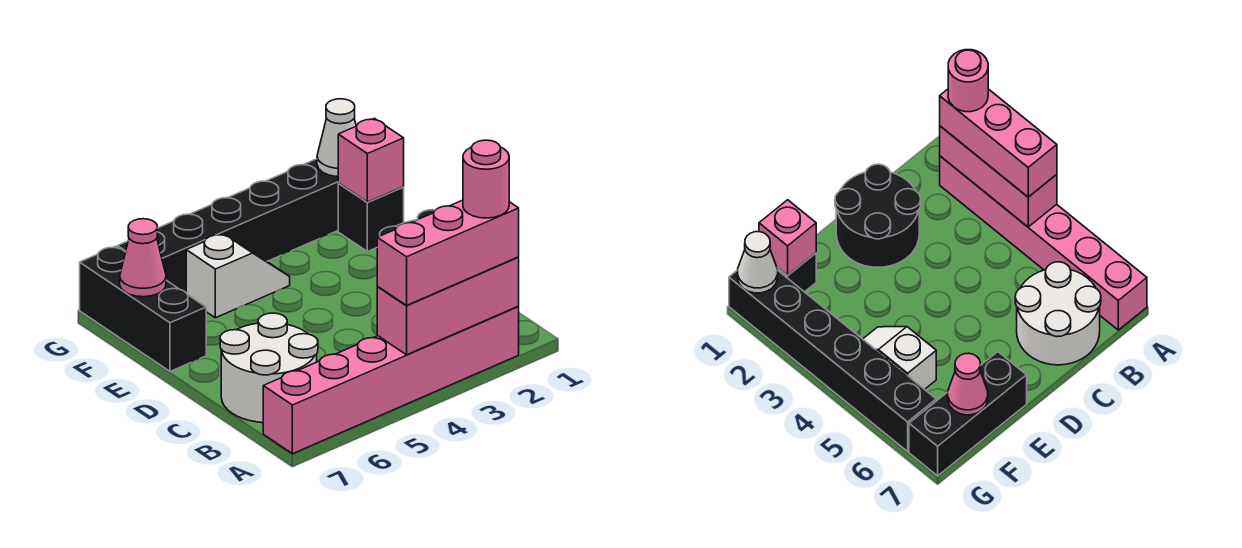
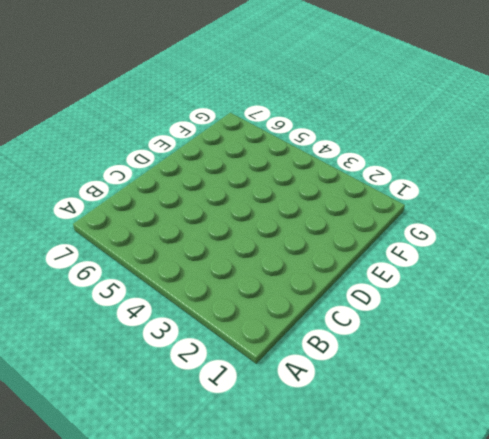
none -> pink 1x6 brick [263,307,519,454]
none -> white 2x2 round brick [220,313,318,423]
none -> black 2x2 round brick [835,164,921,267]

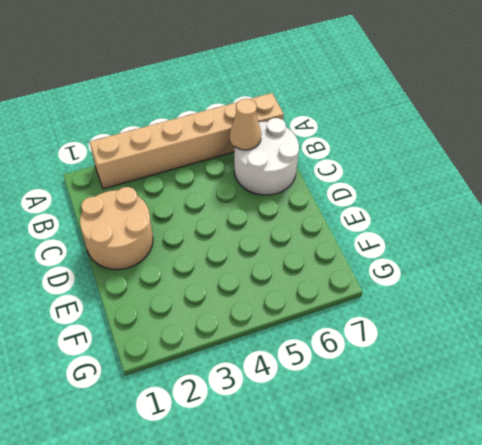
tan 1x6 brick [90,93,284,189] -> pink 1x6 brick [263,307,519,454]
tan 1x1 cone [230,99,261,150] -> none
tan 2x2 round brick [80,187,153,270] -> black 2x2 round brick [835,164,921,267]
none -> black 1x3 brick [80,247,206,371]
none -> black 1x1 brick [338,184,404,252]
none -> white 1x2 slope [186,234,290,318]

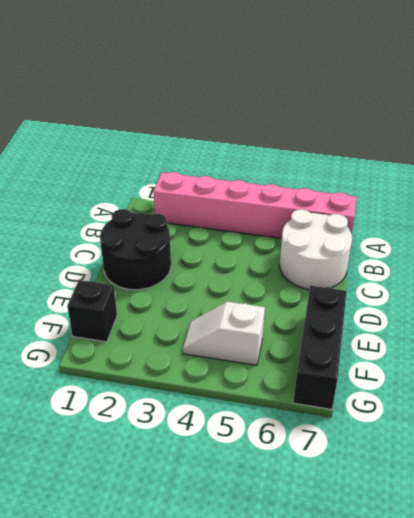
none -> black 1x6 brick [118,159,339,292]
none -> pink 1x3 brick [377,257,519,355]
none -> pink 1x1 brick [338,118,404,202]

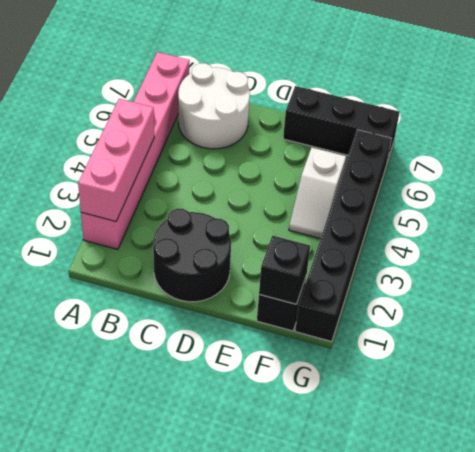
black 1x1 brick [259,236,310,304] -> pink 1x1 brick [338,118,404,202]
none -> pink 1x1 cone [120,219,166,297]
none -> white 1x1 cone [317,99,356,177]
none -> pink 1x3 brick [377,200,519,305]

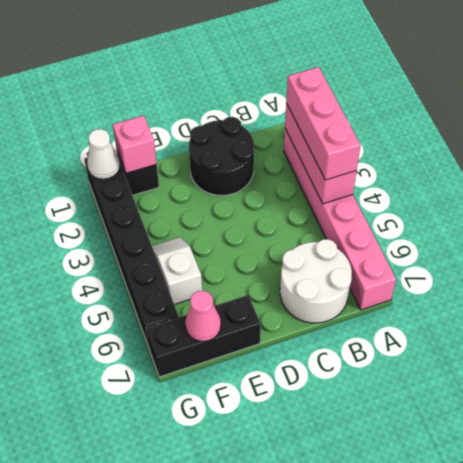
none -> pink 1x1 round brick [463,140,509,218]

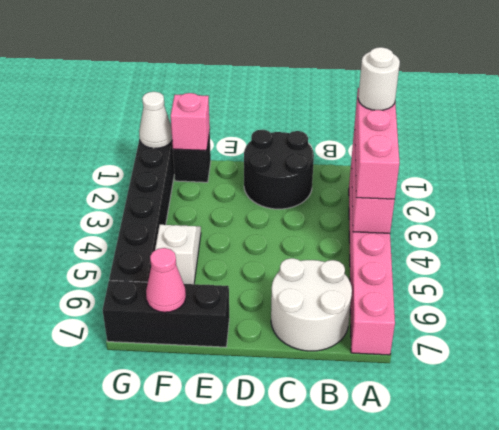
white 1x1 round brick [358,47,400,110] -> pink 1x1 round brick [463,140,509,218]

